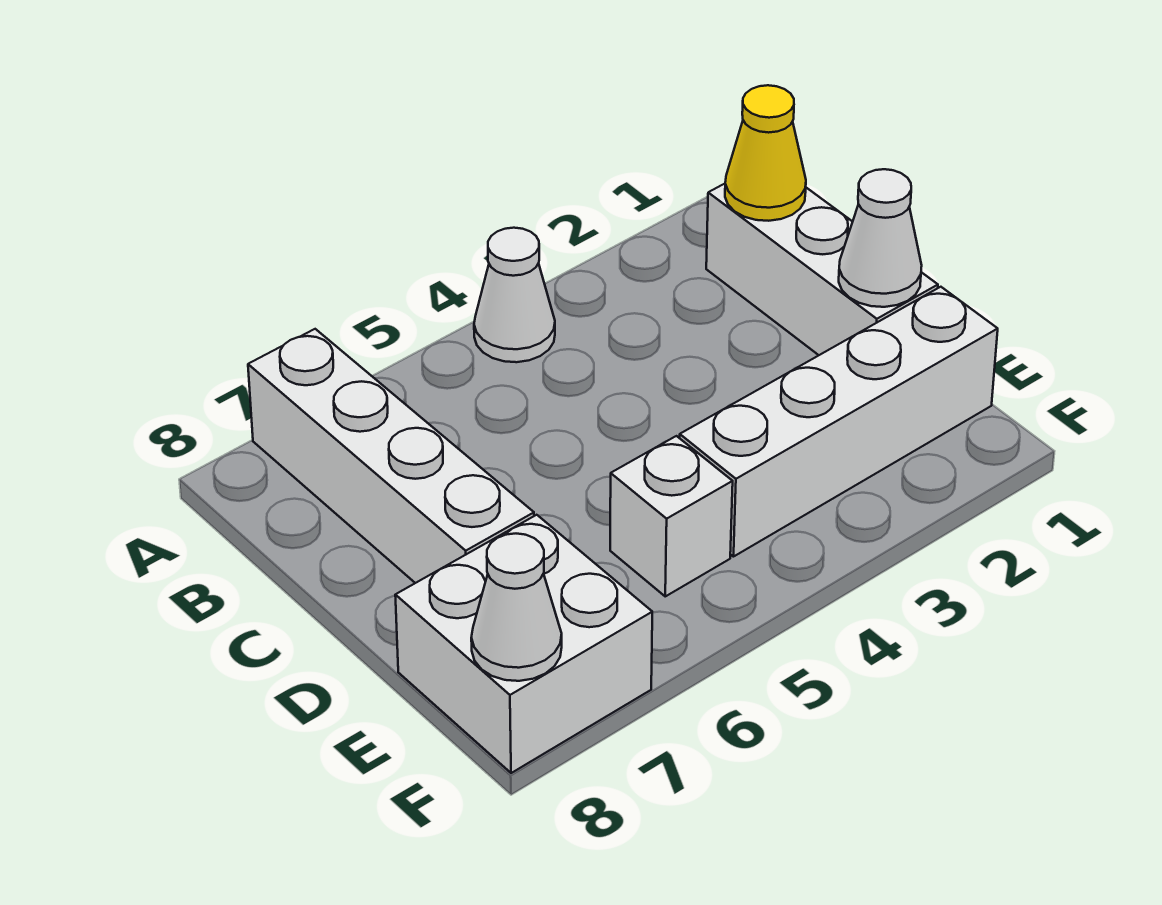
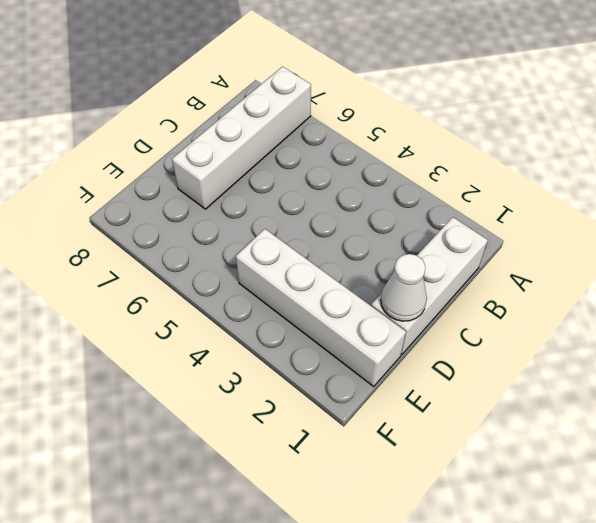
none -> white 1x1 cone [474,228,555,362]
none -> white 1x1 brick [610,436,733,596]

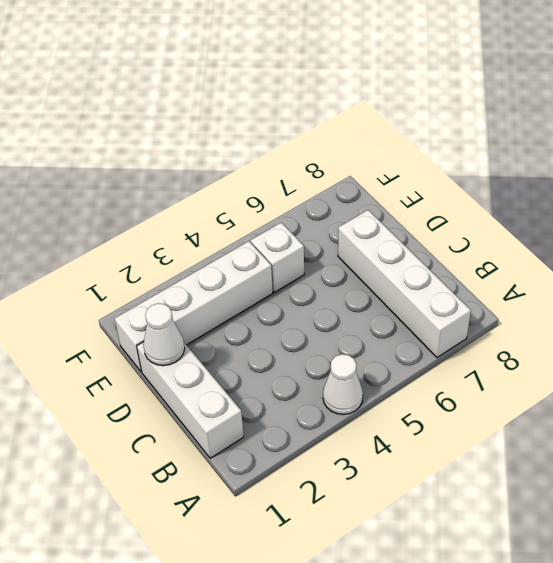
none -> white 2x2 brick [395,515,652,773]
none -> yellow 1x1 cone [725,85,806,221]

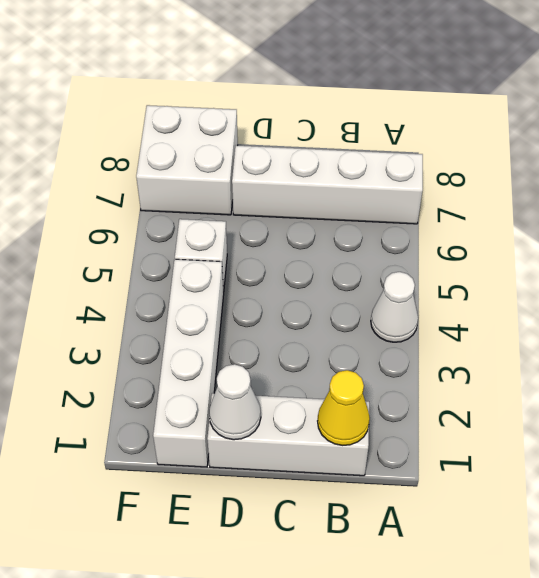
none -> white 1x1 cone [471,534,562,681]

